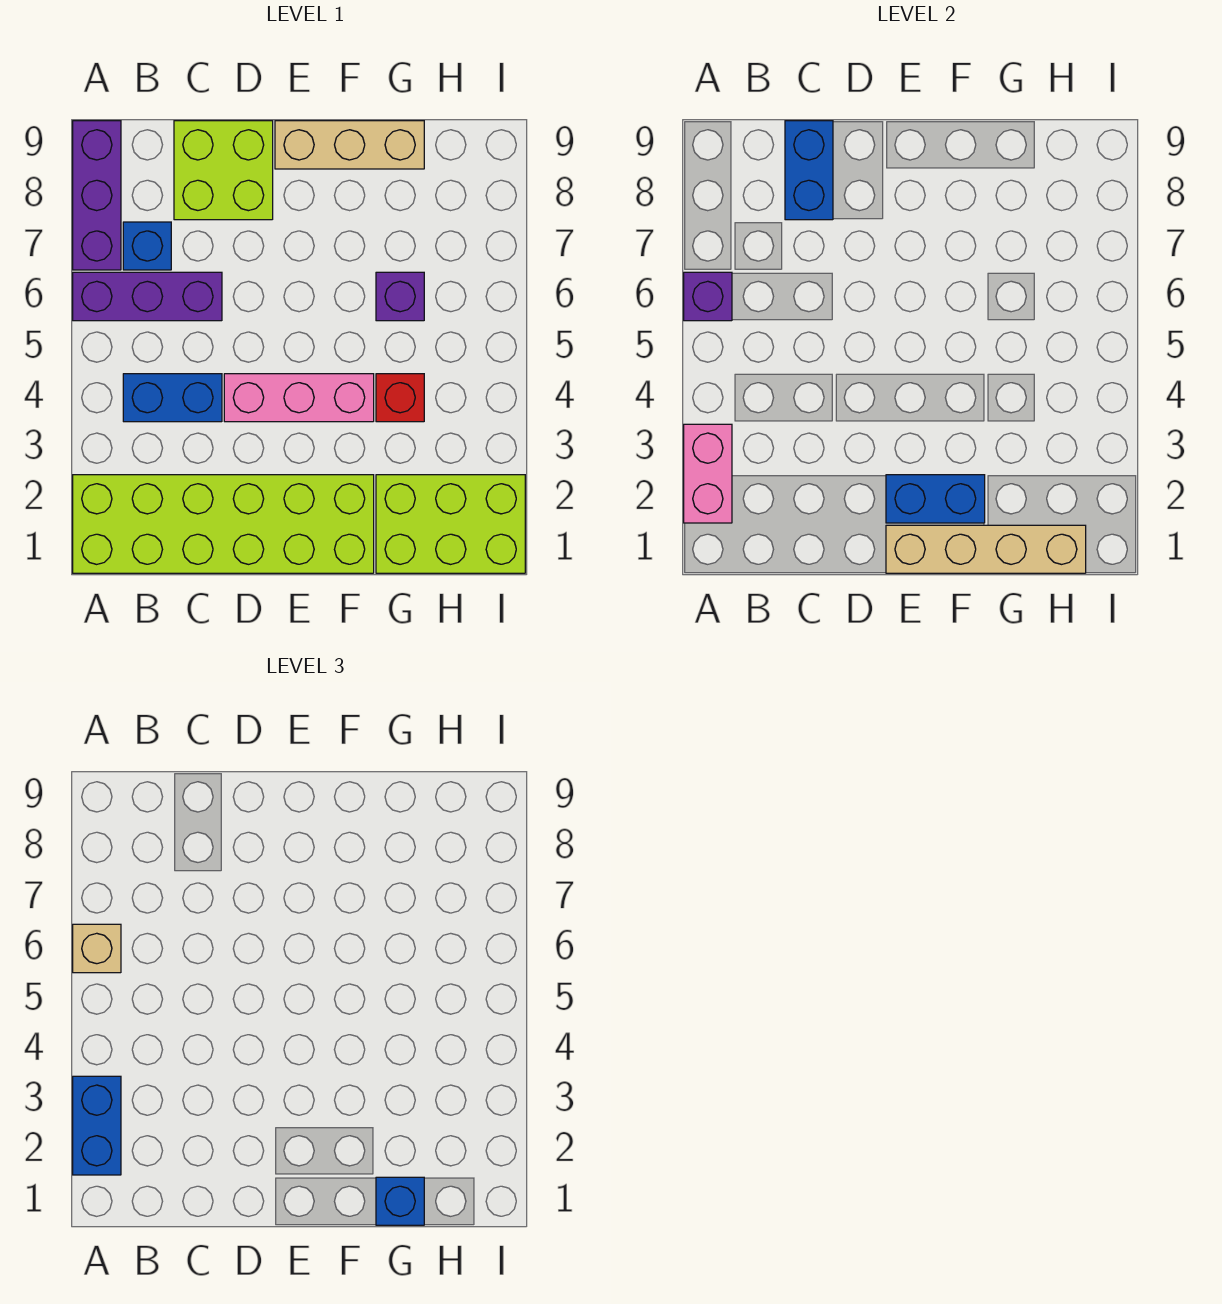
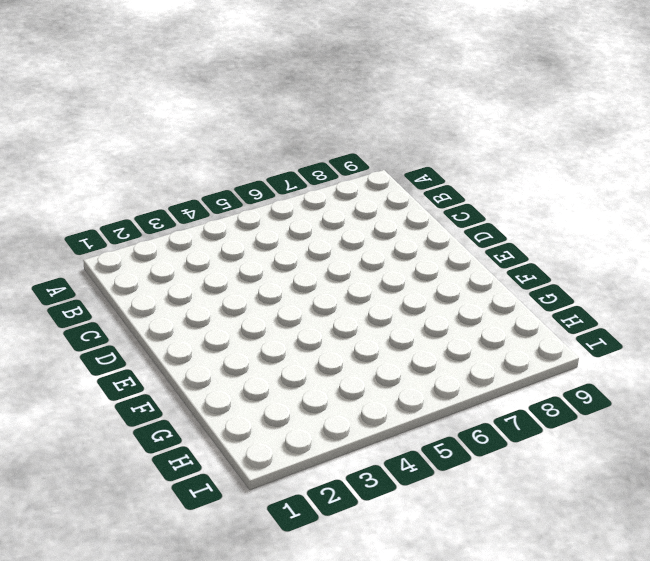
none -> lime 2x6 brick [73,475,374,573]
none -> purple 1x3 brick [73,272,222,321]
none -> purple 1x3 brick [73,121,121,270]

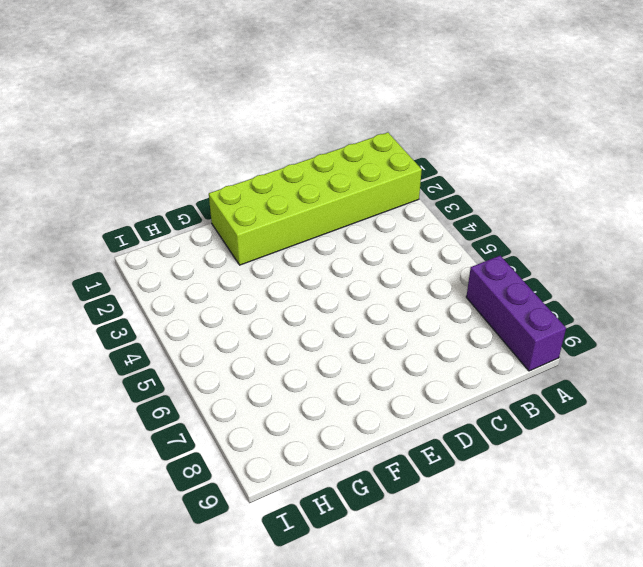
none -> purple 1x3 brick [73,272,222,321]
none -> blue 1x2 brick [123,374,222,422]
none -> blue 1x1 brick [123,222,171,270]

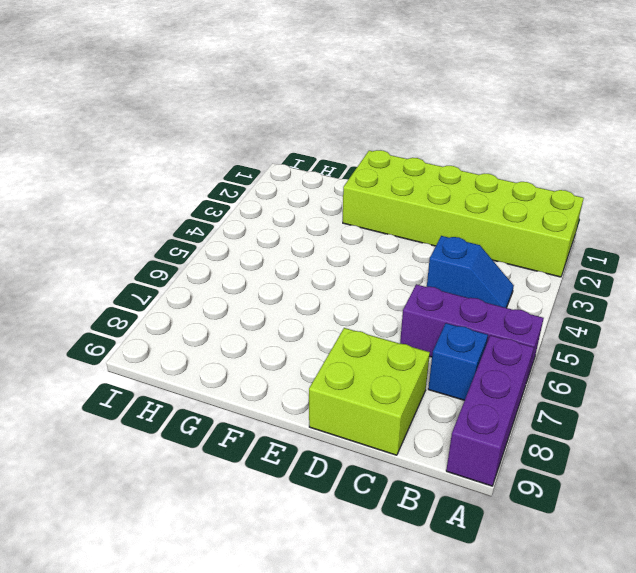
blue 1x2 slope [427,236,514,308] -> blue 1x2 brick [123,374,222,422]
none -> pink 1x3 brick [224,374,374,422]
none -> tan 1x3 brick [275,121,424,169]
none -> lime 2x3 brick [376,475,525,573]

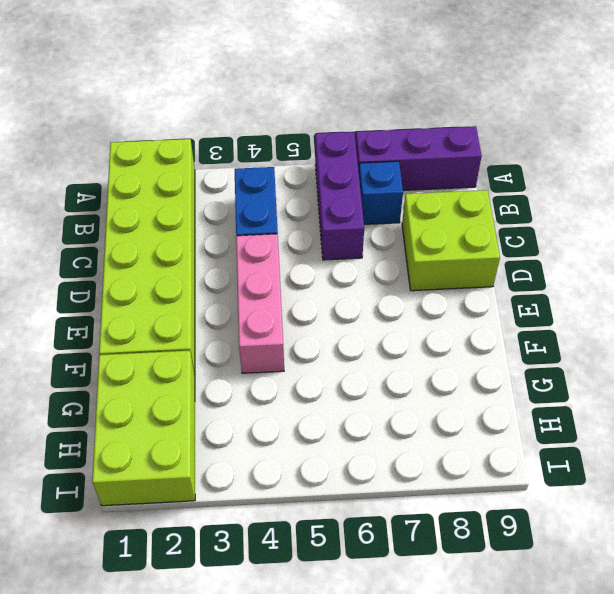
none -> tan 1x3 brick [275,121,424,169]
none -> red 1x1 brick [376,374,424,422]
none -> purple 1x1 brick [376,272,424,321]

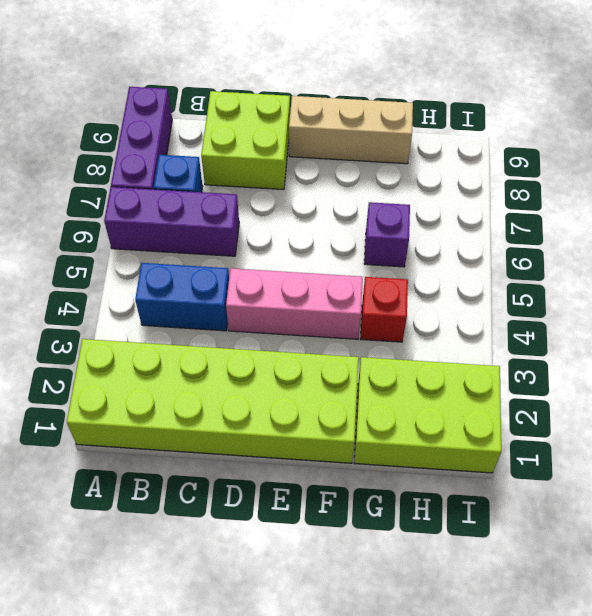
none -> pink 1x2 brick [684,424,732,523]
none -> purple 1x1 brick [684,272,732,321]
none -> blue 1x2 brick [785,121,833,220]

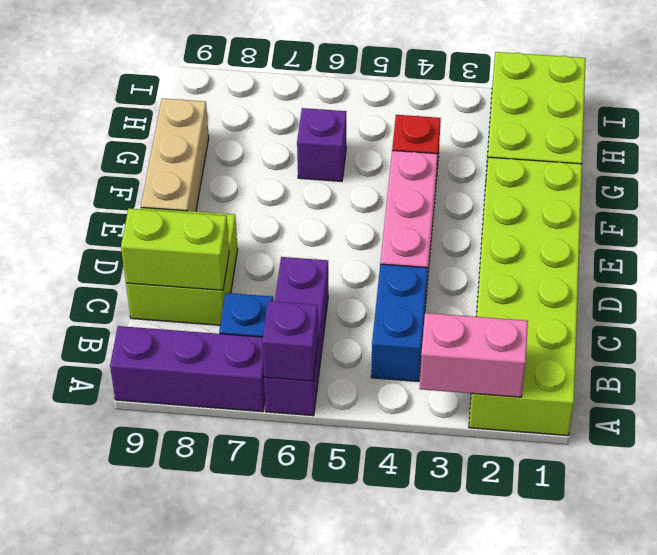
lime 1x2 brick [121,209,229,290] -> blue 1x2 brick [785,121,833,220]
none -> tan 1x4 brick [886,525,1086,573]
none -> blue 1x2 brick [886,475,985,523]
none -> blue 1x2 brick [73,1076,121,1175]

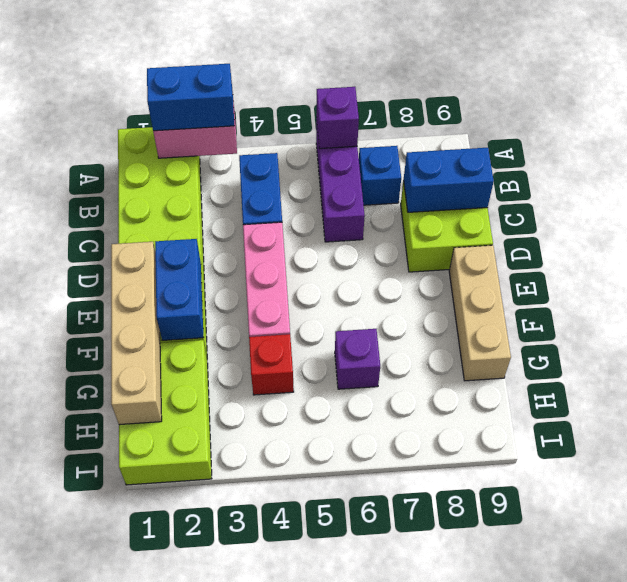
none -> purple 1x3 brick [73,121,121,270]
none -> tan 1x1 brick [73,924,121,973]
none -> blue 1x1 brick [376,1177,424,1225]

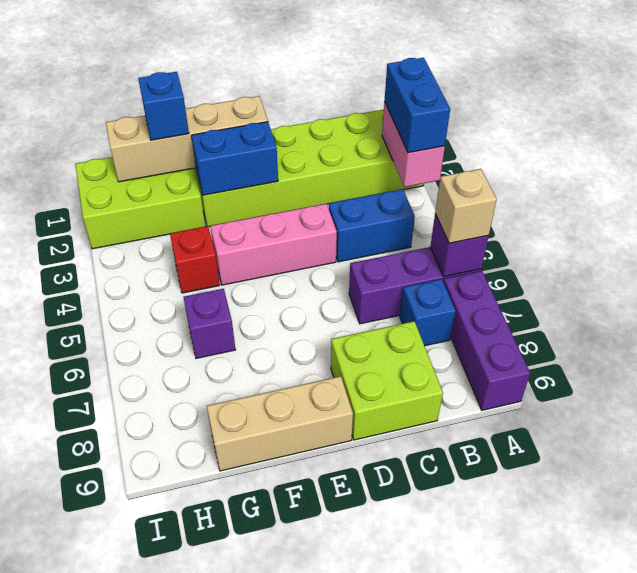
none -> blue 1x2 brick [785,121,833,220]

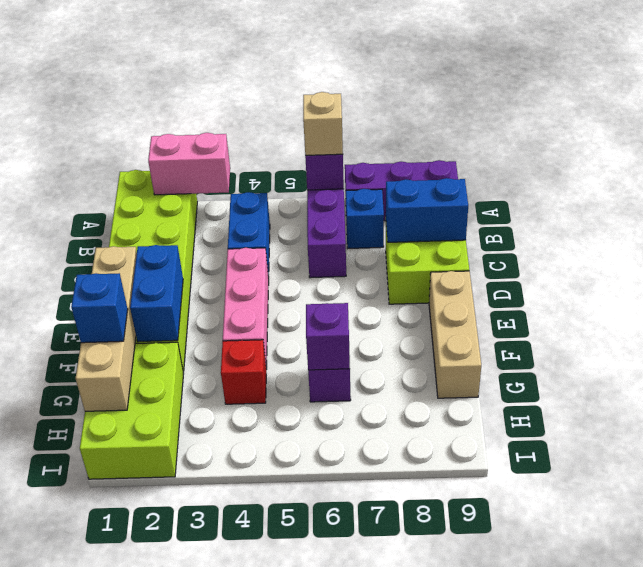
purple 1x1 brick [306,303,350,370] -> none
none -> blue 1x2 brick [73,1076,121,1175]

